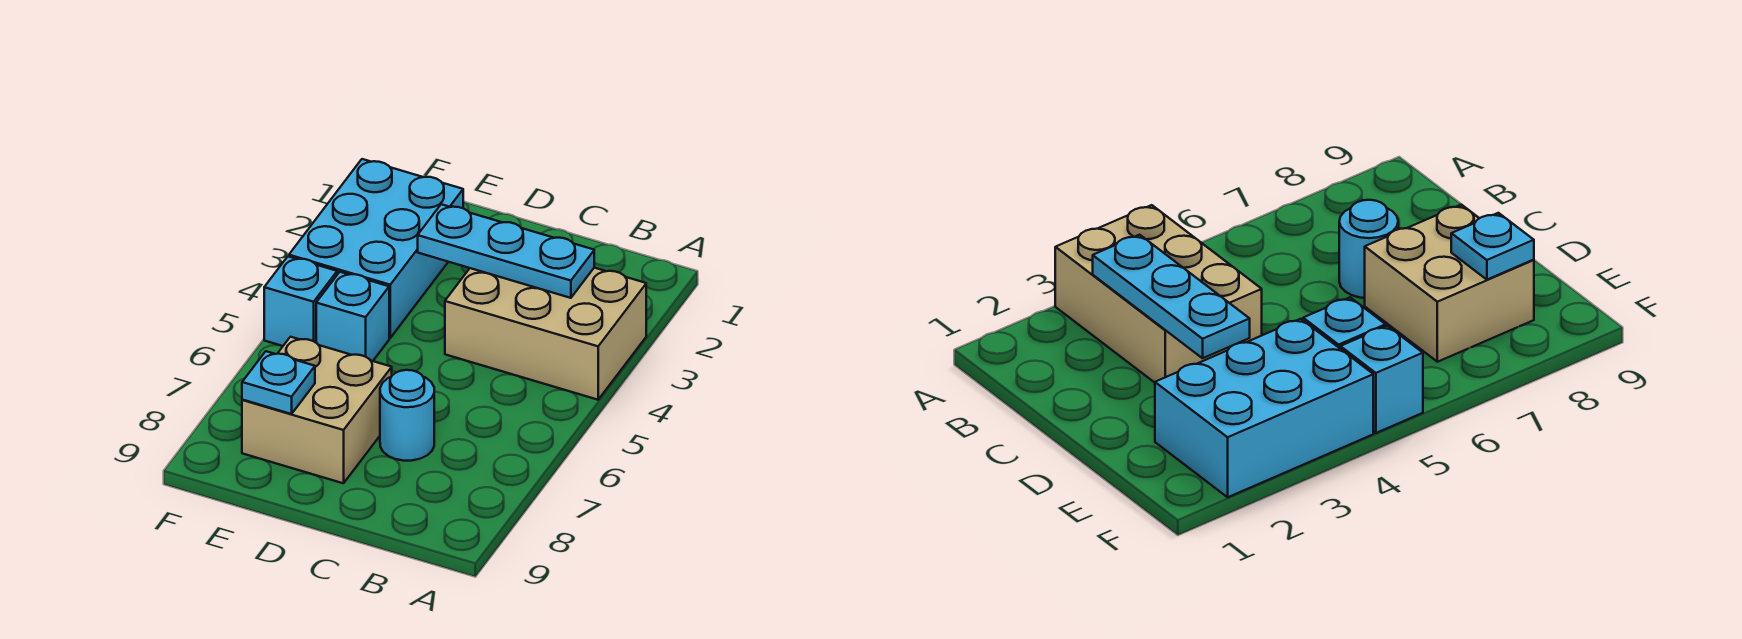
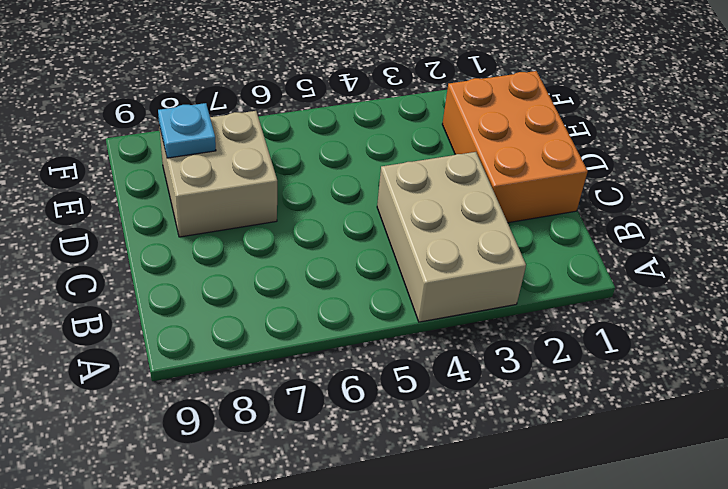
orange 2x3 brick [442,71,588,223] -> cyan 2x3 brick [289,159,463,338]
none -> cyan 1x1 round brick [380,370,434,461]
none -> cyan 1x1 brick [316,272,389,361]

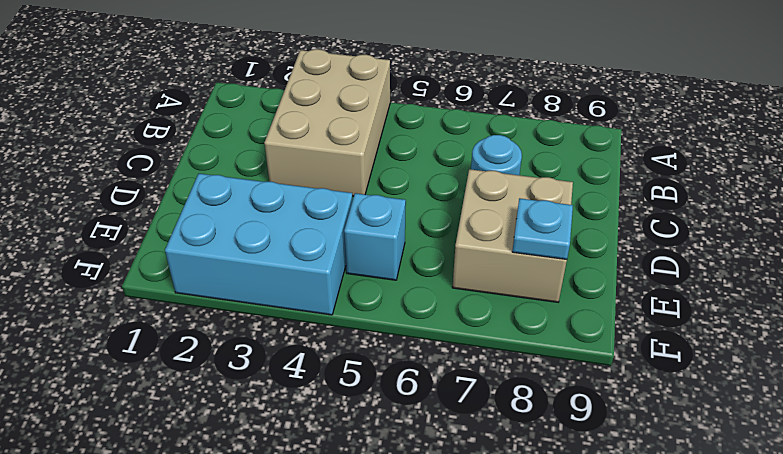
none -> cyan 1x1 brick [264,257,337,346]
none -> cyan 1x3 plate [418,204,594,298]

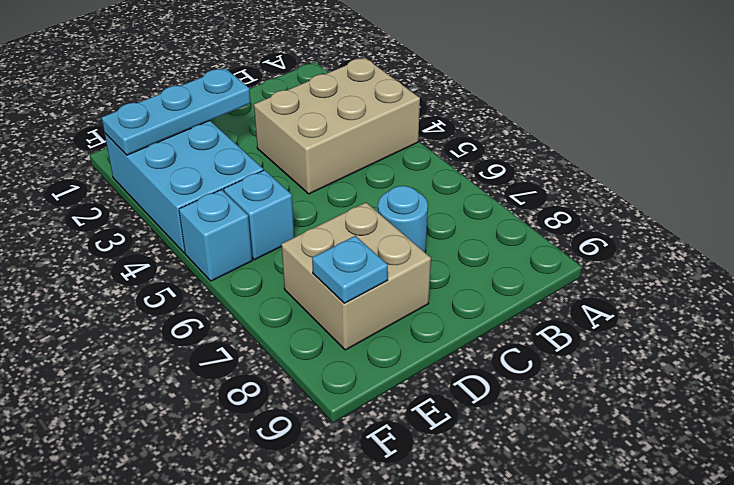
cyan 1x3 plate [102,68,251,155] -> cyan 1x3 plate moved to [418,204,594,298]

